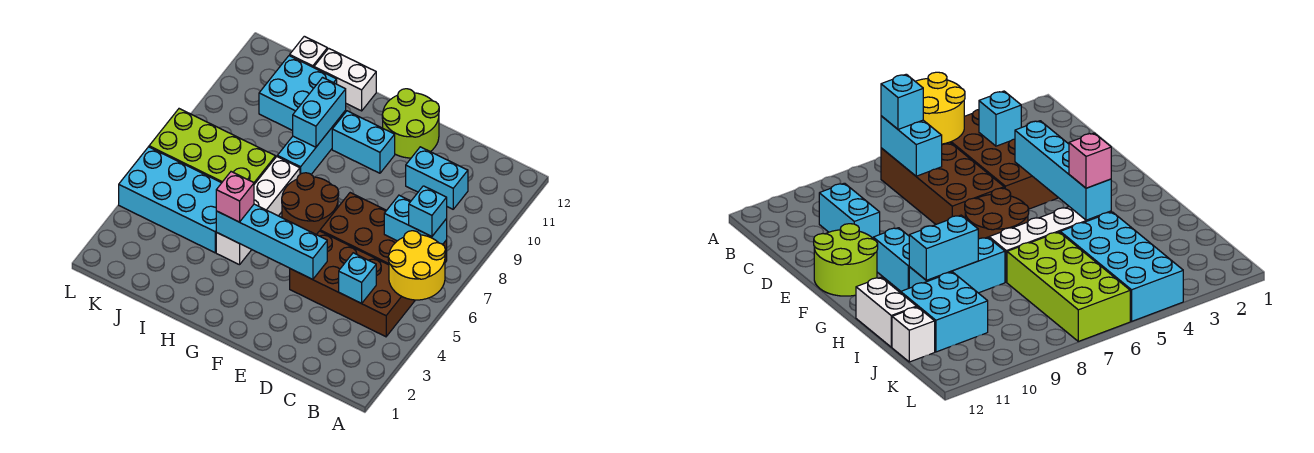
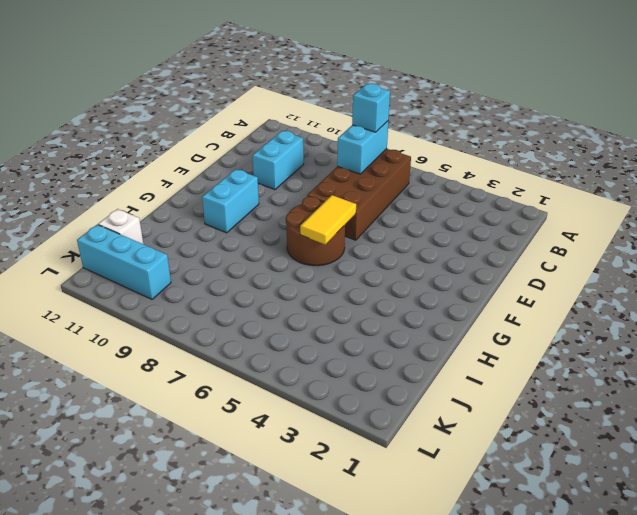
yellow 1x2 tile [300,195,356,245] -> none
cyan 1x3 brick [77,225,171,299] -> cyan 1x3 brick moved to [277,111,346,174]
none -> brown 2x4 brick [290,231,415,337]
none -> lime 2x2 round brick [382,89,439,158]
none -> white 1x4 brick [216,157,300,265]

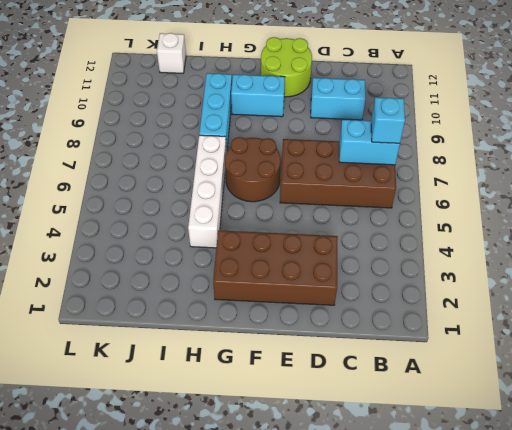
brown 2x4 brick [213,230,338,305] -> brown 2x4 brick moved to [290,231,415,337]
none -> white 1x2 brick [314,48,376,111]
none -> cyan 2x4 brick [119,147,221,253]
none -> lime 2x4 brick [149,109,276,184]

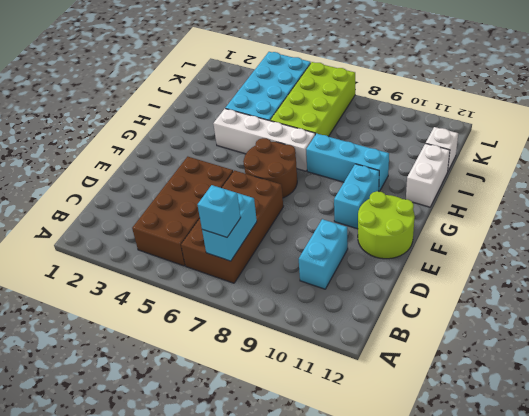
none -> cyan 2x2 brick [259,56,337,131]
none -> yellow 2x2 round brick [388,231,445,300]
none -> cyan 1x1 brick [339,253,376,303]

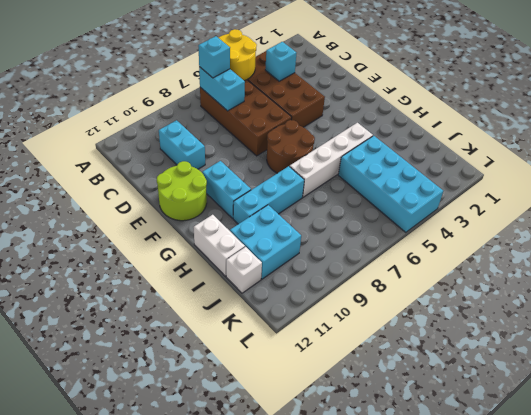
none -> lime 2x4 brick [149,109,276,184]
none -> cyan 1x4 brick [216,204,327,280]
none -> cyan 1x2 brick [293,78,346,147]

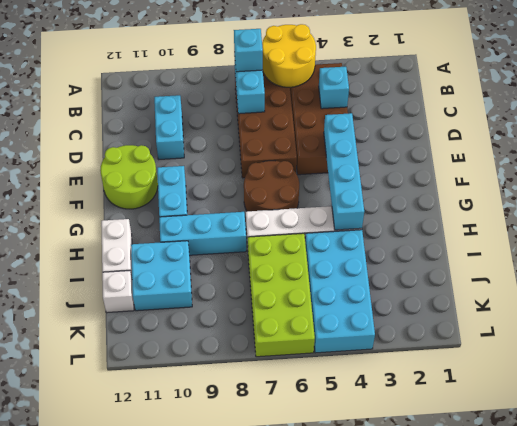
none -> cyan 1x2 brick [293,78,346,147]
none -> pink 1x1 brick [216,172,254,222]

